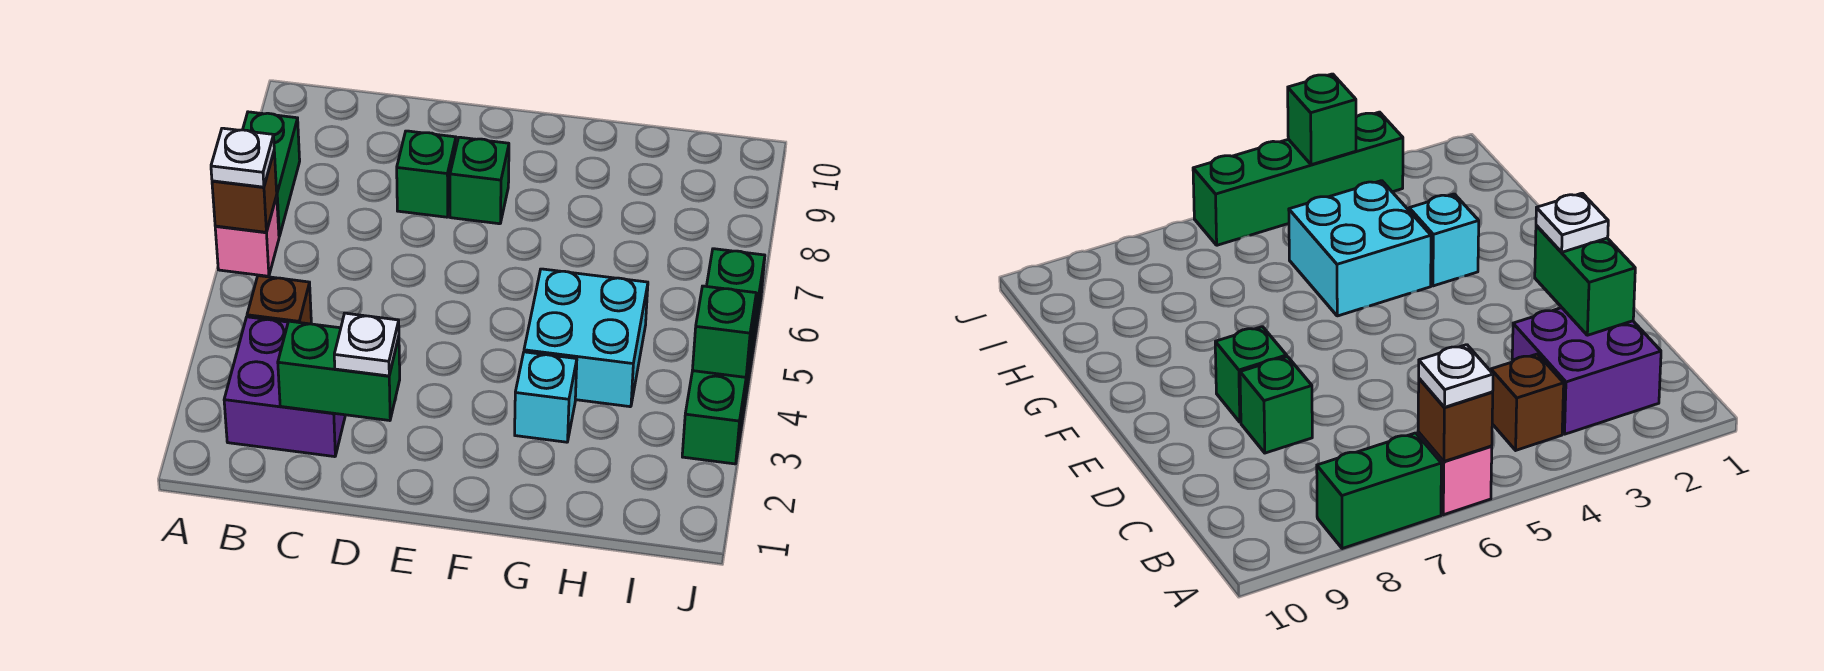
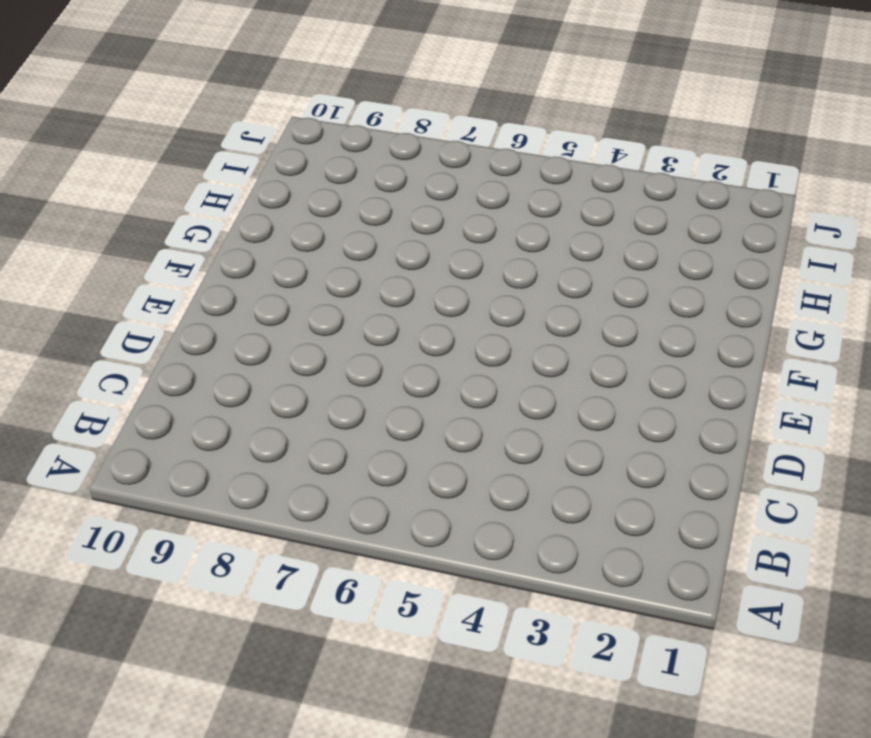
none -> pink 1x1 brick [215,196,279,276]
none -> green 1x2 brick [243,112,300,236]
none -> purple 2x2 brick [224,317,345,457]

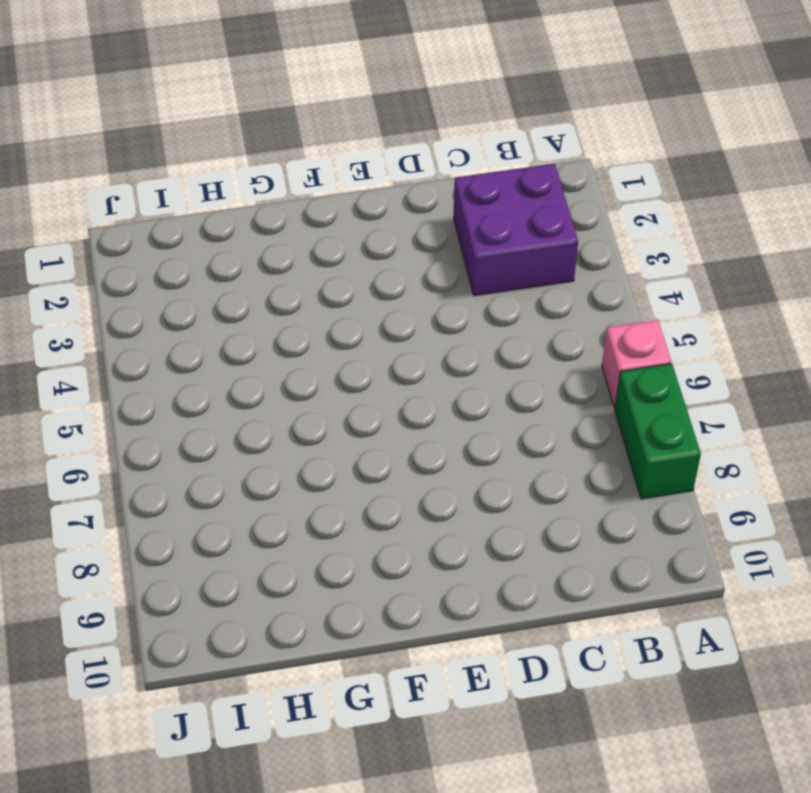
none -> brown 1x1 brick [247,276,311,324]
none -> green 1x1 brick [397,131,456,217]
none -> green 1x1 brick [450,137,509,224]

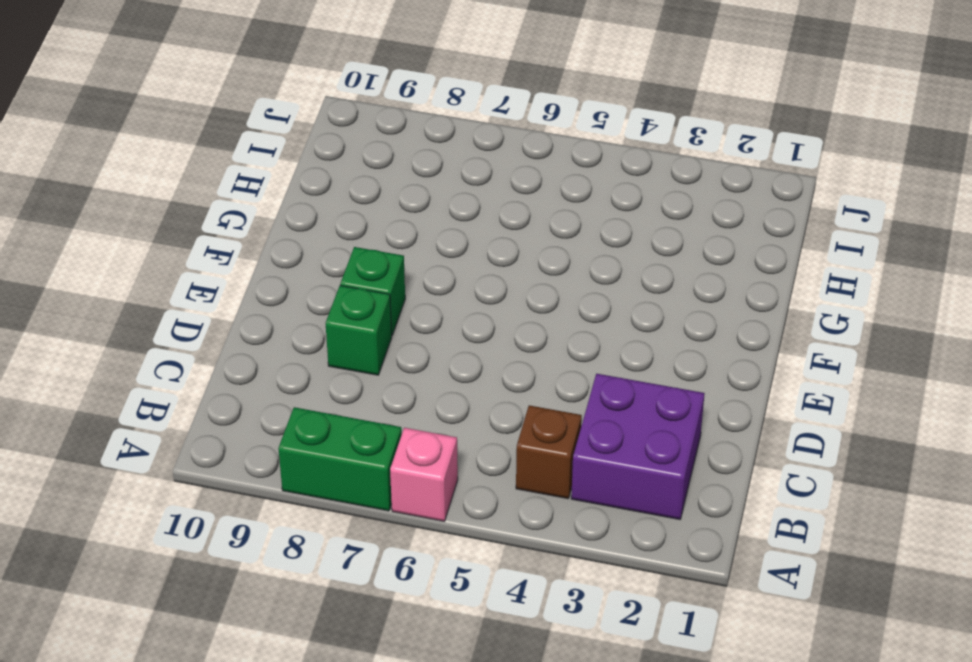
none -> cyan 1x1 brick [515,352,577,442]
none -> cyan 2x2 brick [524,269,648,407]
none -> green 1x4 brick [682,249,765,464]

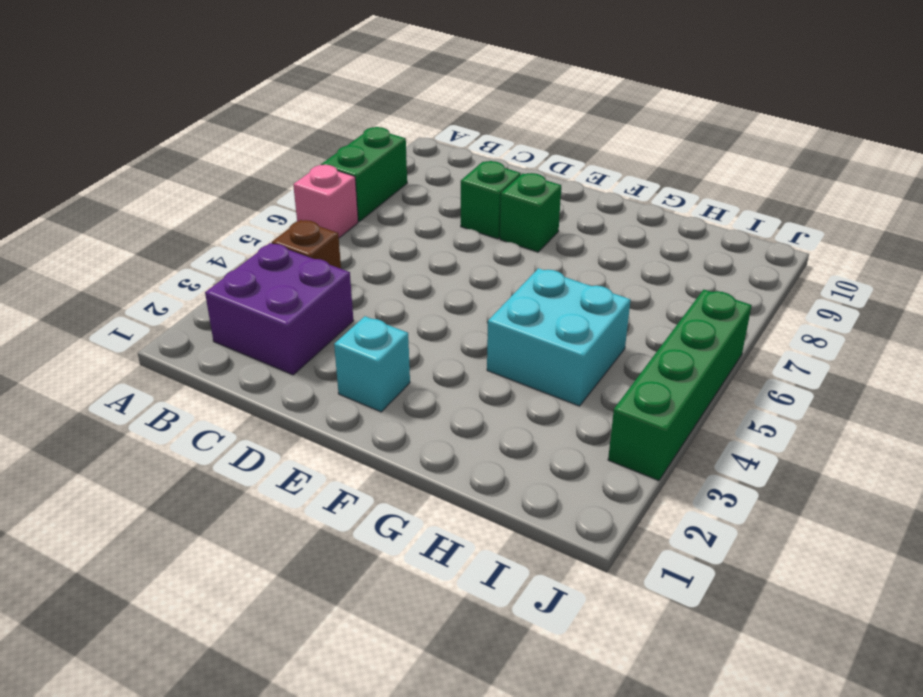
cyan 1x1 brick [334,316,410,412] -> cyan 1x1 brick moved to [515,352,577,442]
none -> brown 1x1 brick [212,152,277,232]
none -> green 1x2 brick [278,321,400,421]
none -> green 1x1 brick [692,286,756,377]

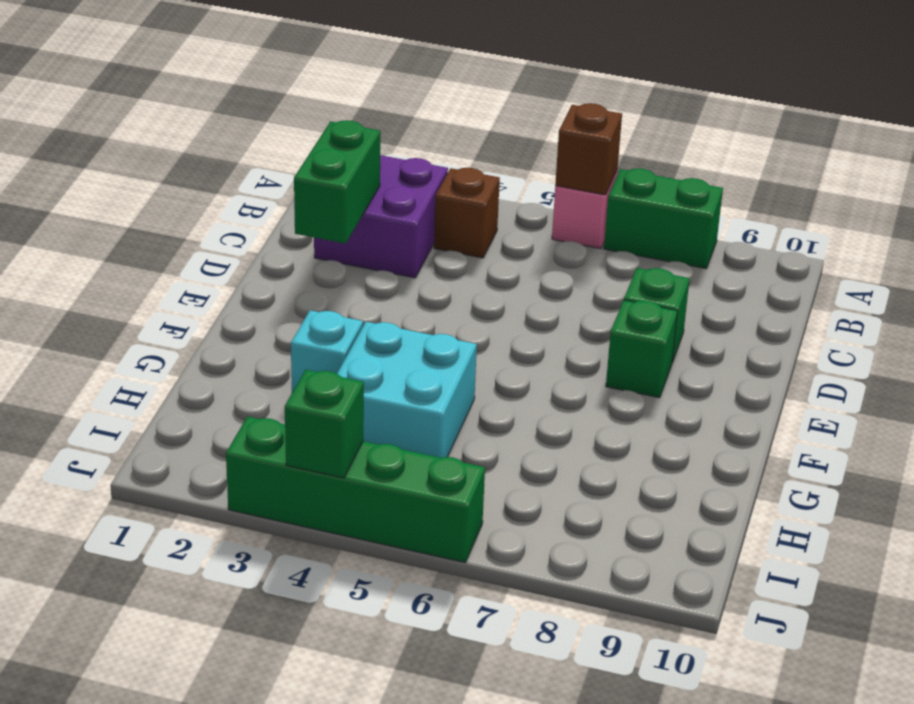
none -> white 1x1 plate [211,128,274,187]
none -> white 1x1 plate [334,313,399,376]

